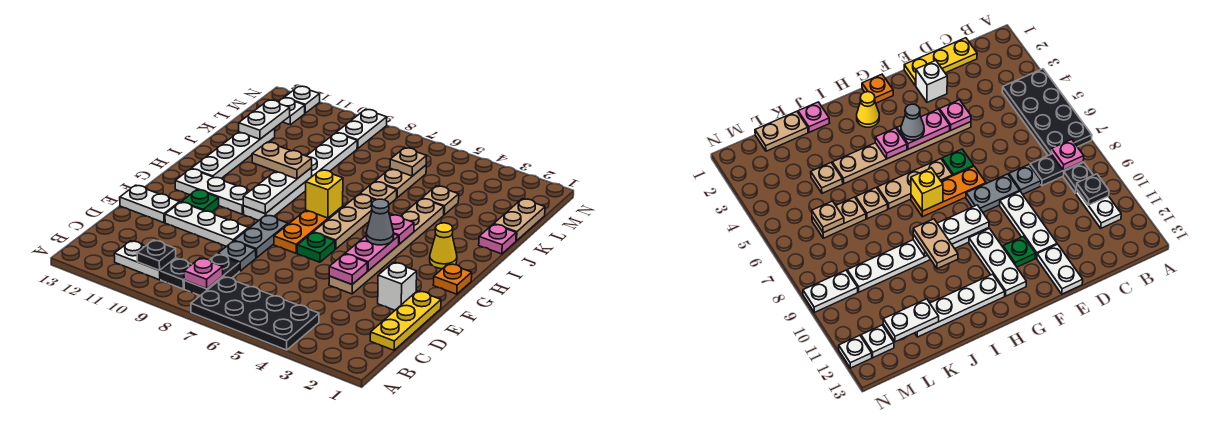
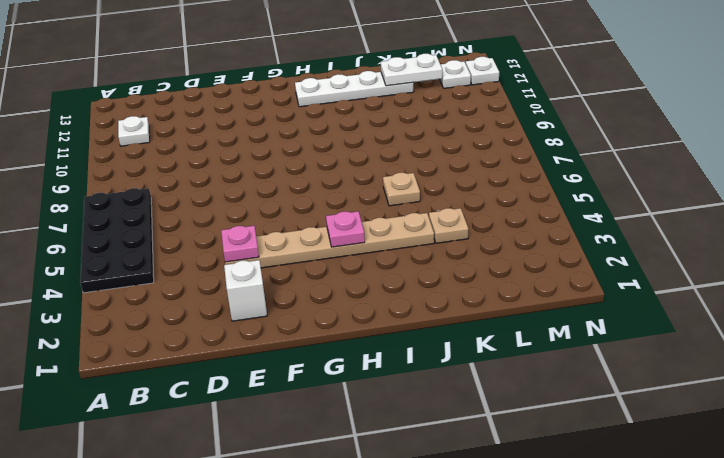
white 1x1 plate [118,116,150,146] -> white 1x2 plate [114,241,176,280]
none -> black 1x2 plate [184,254,239,296]
none -> black 1x1 plate [161,259,192,289]
none -> yellow 1x3 plate [370,291,441,350]
none -> grey 1x1 plate [218,241,256,271]

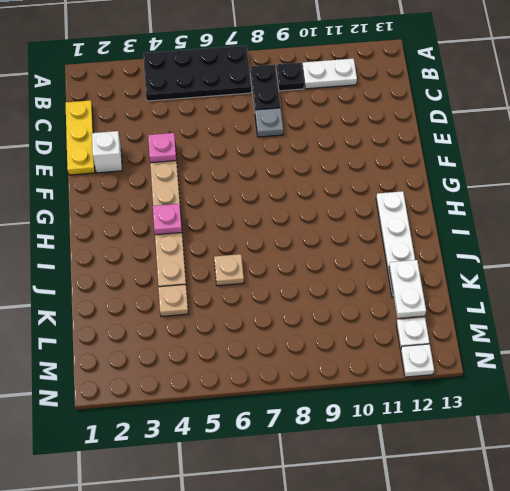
none -> grey 1x2 plate [234,215,288,258]
none -> white 1x3 plate [165,202,249,246]
none -> white 1x2 plate [120,185,180,223]
none -> green 1x1 plate [297,232,335,262]

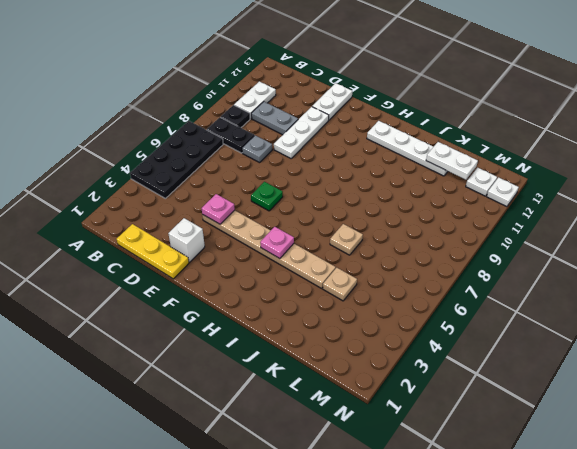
grey 1x2 plate [251,102,298,135] -> grey 1x2 plate moved to [234,215,288,258]
none -> orange 1x3 plate [274,206,343,253]
none -> green 1x1 plate [182,190,219,212]
none -> orange 1x1 plate [433,264,472,294]
none -> tan 1x3 plate [313,194,375,249]

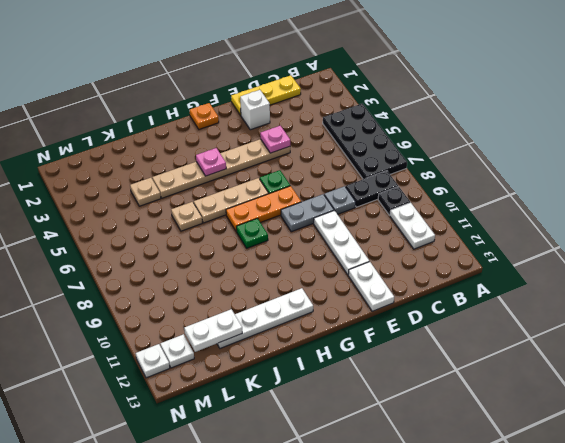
green 1x1 plate [236,218,268,248] -> green 1x1 plate moved to [182,190,219,212]
none -> white 1x6 plate [243,133,357,221]
none -> white 1x3 plate [175,169,250,214]
none -> yellow 1x1 cone [430,223,457,269]
none -> pink 1x1 plate [479,224,516,254]

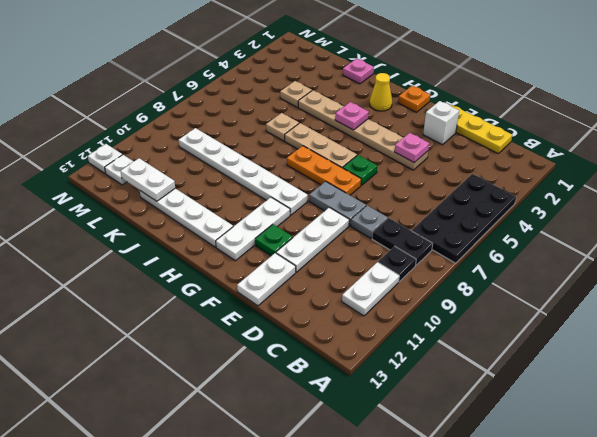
none -> tan 1x2 plate [494,199,545,241]
none -> tan 1x2 plate [375,165,426,198]
none -> white 1x2 plate [336,109,387,149]
none -> pink 1x1 plate [184,258,223,289]

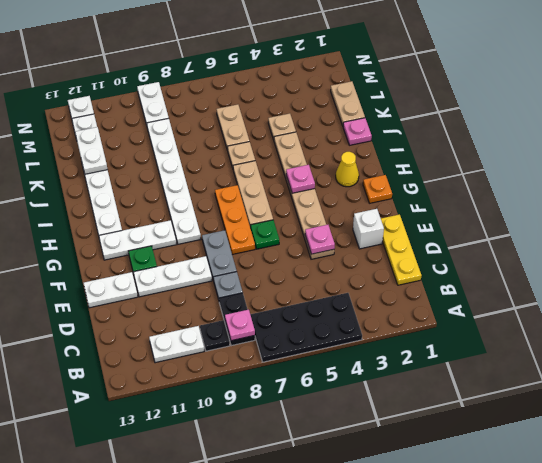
none -> black 1x1 plate [137,240,176,270]
none -> pink 1x2 plate [345,234,399,271]
none -> white 1x3 plate [243,168,312,214]
none -> yellow 1x1 brick [306,170,343,218]

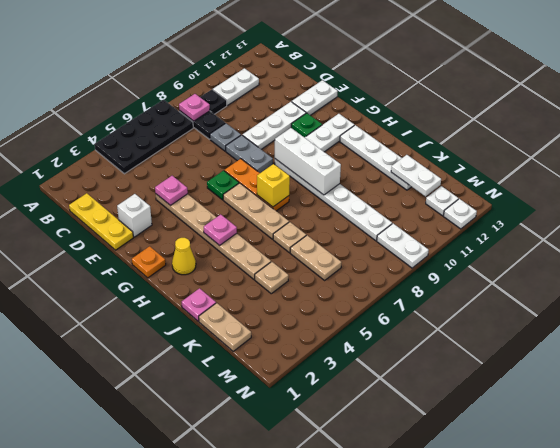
white 1x3 brick [275,128,341,195] -> white 1x3 plate [243,168,312,214]
none -> black 1x1 plate [137,240,176,270]
none -> pink 1x2 plate [345,234,399,271]
none -> tan 1x1 plate [390,148,427,176]
none -> grey 1x1 cone [366,199,394,245]

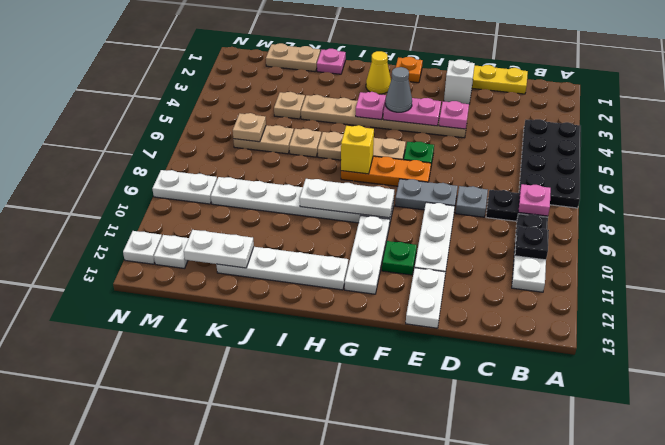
none -> tan 1x2 plate [252,142,312,179]

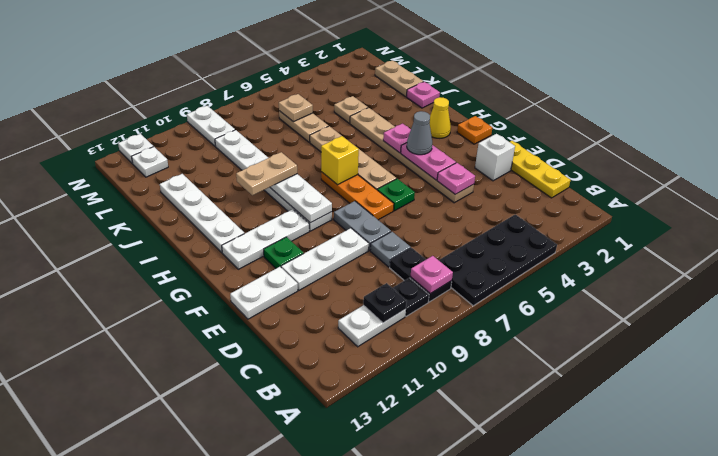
none -> white 1x2 plate [239,100,290,139]

